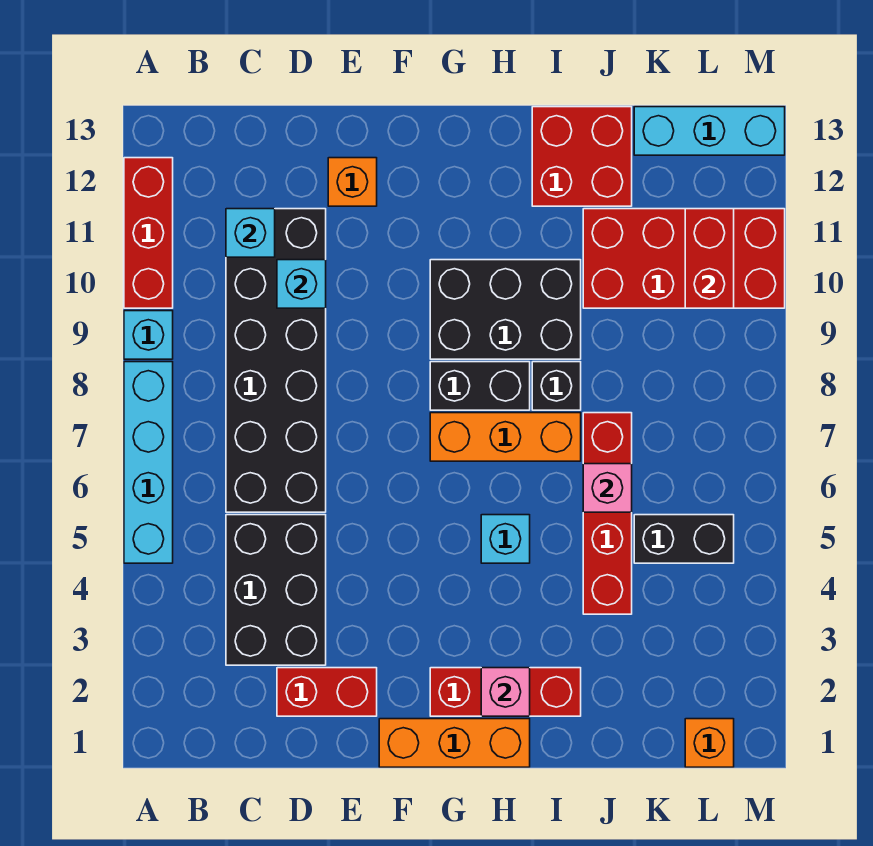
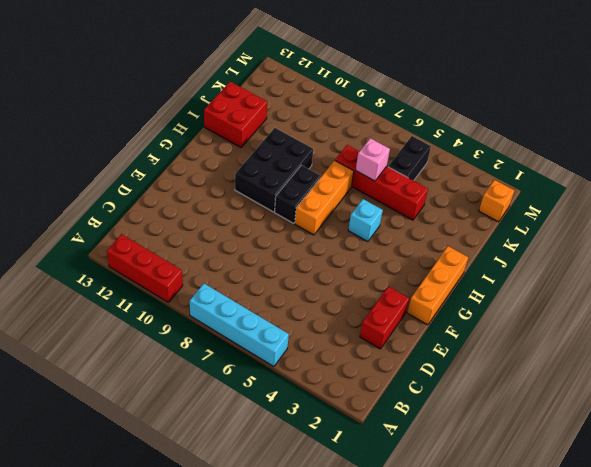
none -> cyan 1x1 brick [124,311,173,359]
none -> black 2x3 brick [226,515,326,665]
none -> black 2x6 brick [226,209,326,512]

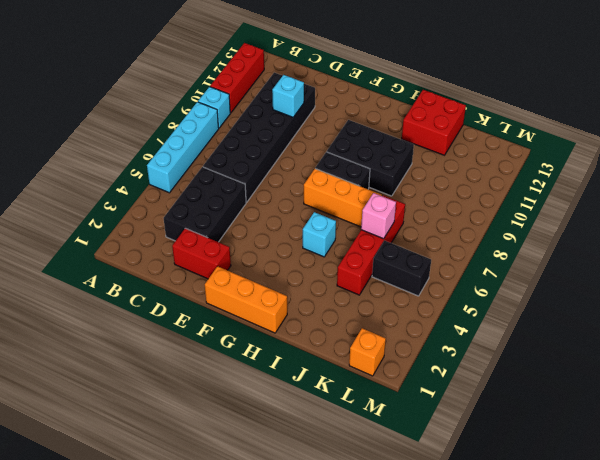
none -> orange 1x1 brick [328,158,377,206]
none -> red 1x3 brick [430,668,581,716]
none -> black 1x1 brick [532,362,581,410]

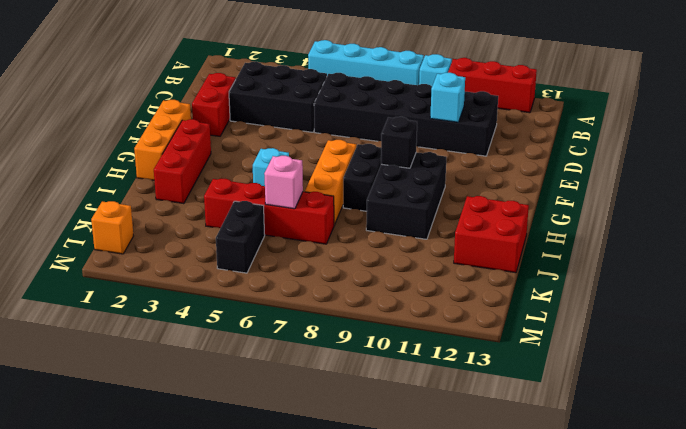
black 1x1 brick [381,117,417,168] -> black 1x1 brick moved to [532,362,581,410]
none -> orange 1x1 brick [328,158,377,206]
none -> red 2x4 brick [583,209,785,308]
none -> cyan 1x3 brick [634,107,785,155]

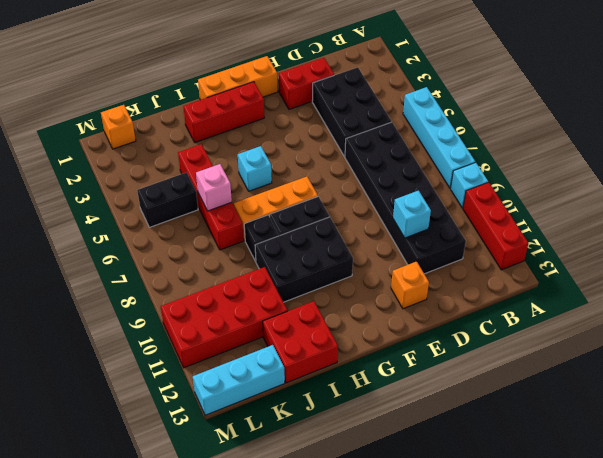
none -> cyan 1x1 brick [226,209,275,257]
none -> pink 1x1 brick [481,668,530,716]
none -> red 1x2 brick [685,209,734,308]

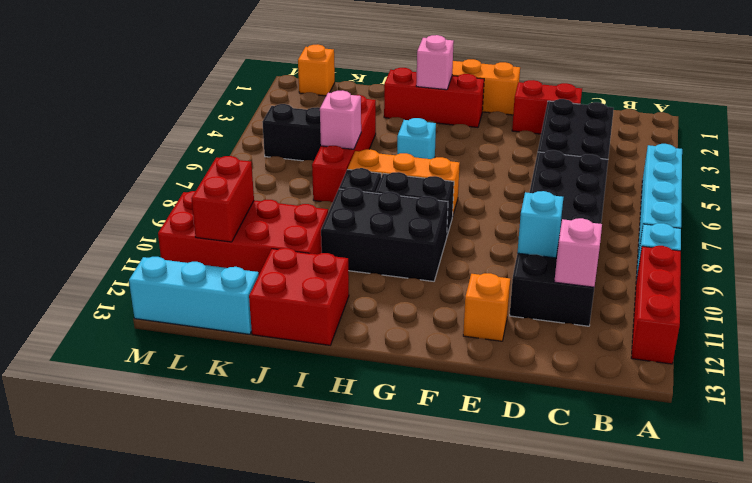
pink 1x1 brick [554,218,602,287] -> cyan 1x1 brick [226,209,275,257]

